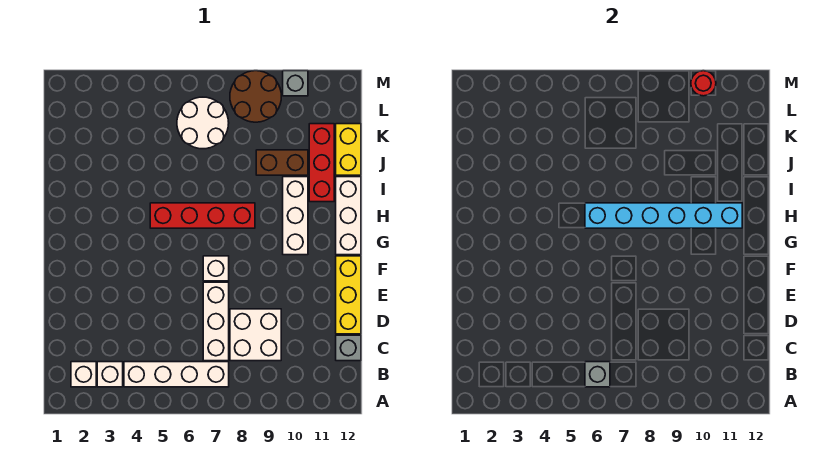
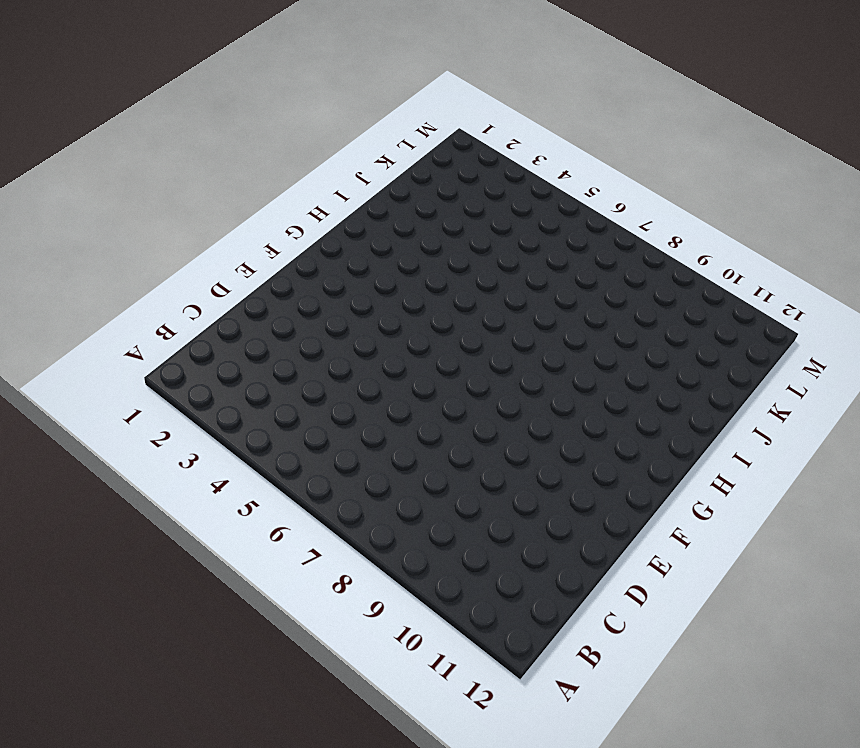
none -> white 1x1 brick [71,362,96,387]
none -> white 1x1 brick [97,362,123,387]
none -> white 1x4 brick [124,362,229,387]

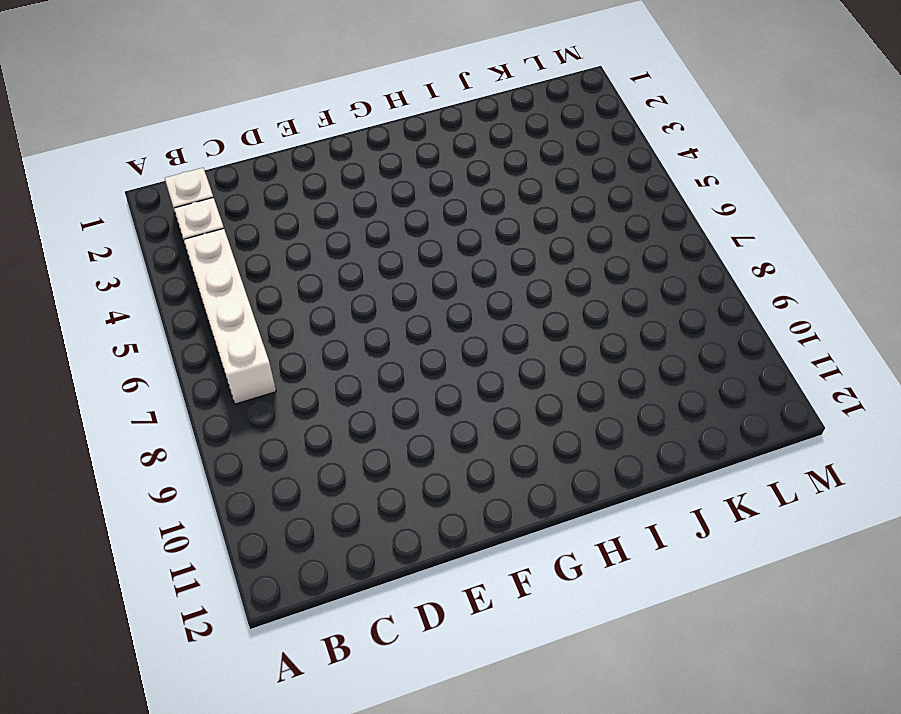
none -> white 1x3 brick [203,282,229,361]
none -> white 2x2 brick [230,309,281,361]
none -> grey 1x1 brick [336,335,361,361]

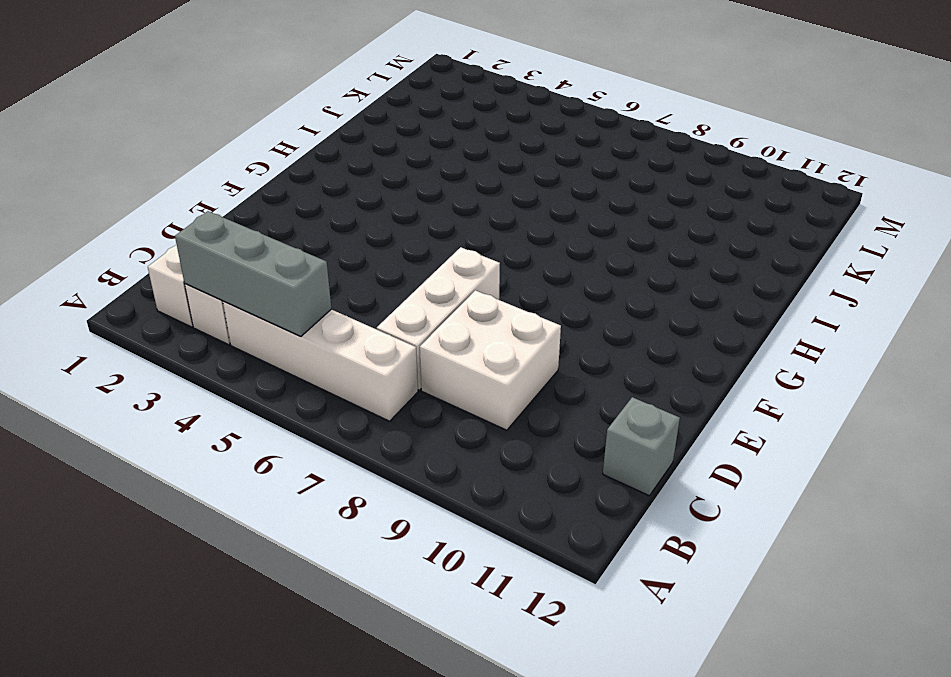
grey 1x3 brick [175,211,331,336] -> none
none -> yellow 1x3 brick [336,256,361,334]
none -> white 1x1 brick [203,256,229,281]
none -> white 1x3 brick [283,177,308,255]

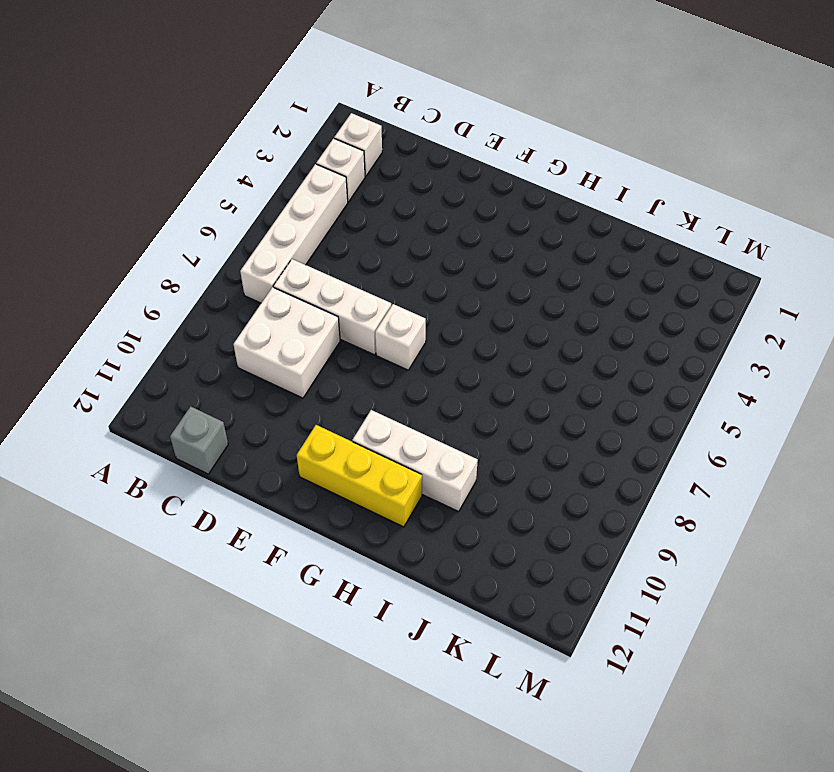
yellow 1x3 brick [297,425,422,527] -> yellow 1x3 brick moved to [336,256,361,334]
none -> white 1x3 brick [336,177,361,255]
none -> red 1x4 brick [150,203,255,228]
none -> red 1x3 brick [309,124,334,202]

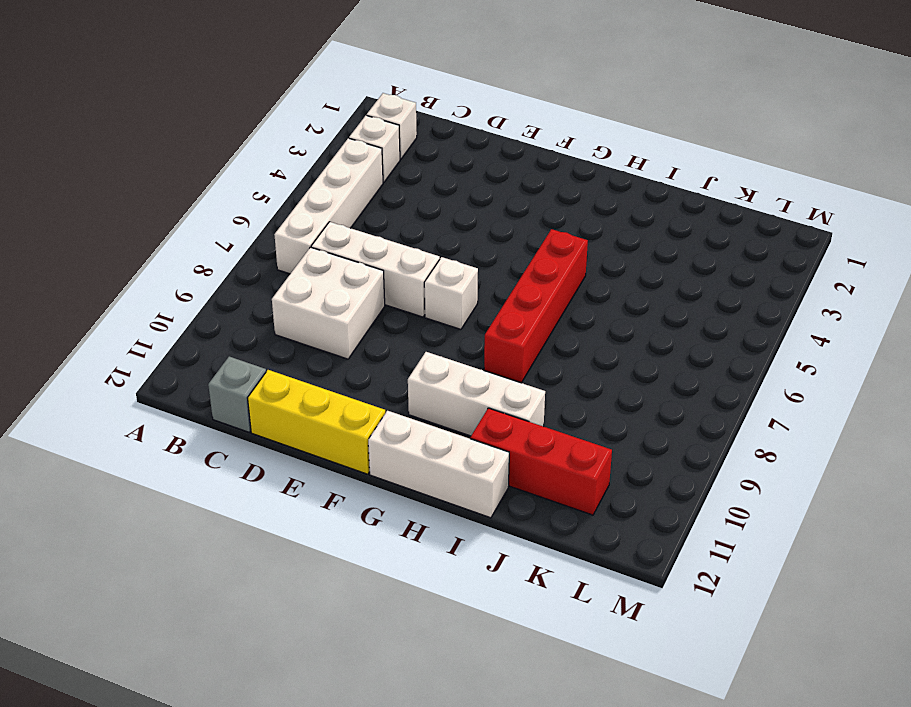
none -> brown 1x2 brick [256,150,308,175]
none -> yellow 1x2 brick [336,124,361,175]
none -> white 2x2 round brick [177,97,229,149]

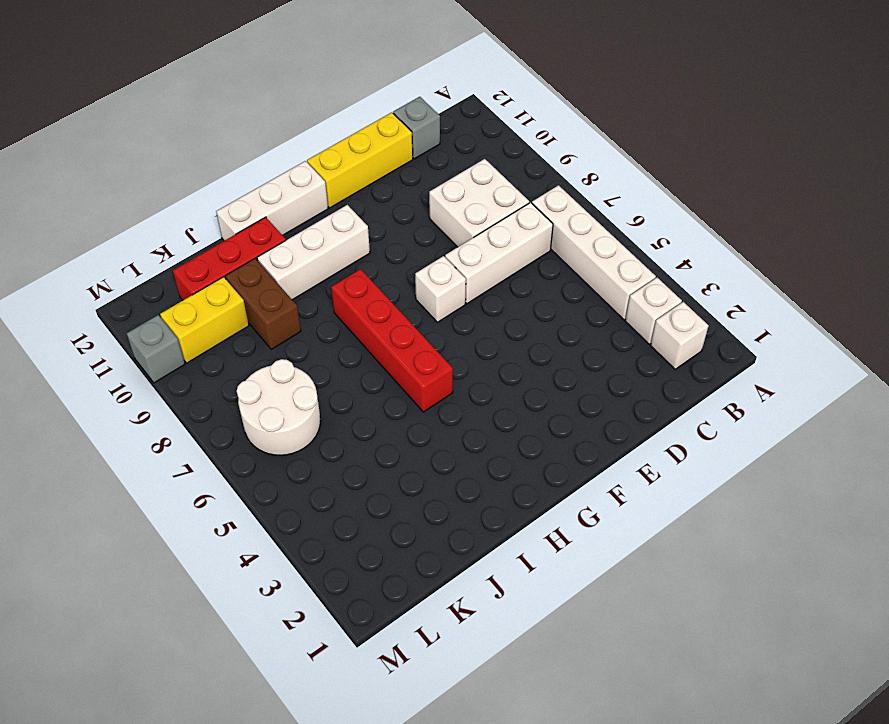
yellow 1x2 brick [160,277,249,363] -> yellow 1x2 brick moved to [336,124,361,175]
none -> brown 2x2 round brick [230,71,281,122]
none -> grey 1x1 brick [585,362,610,387]
none -> cyan 1x6 brick [585,203,742,228]

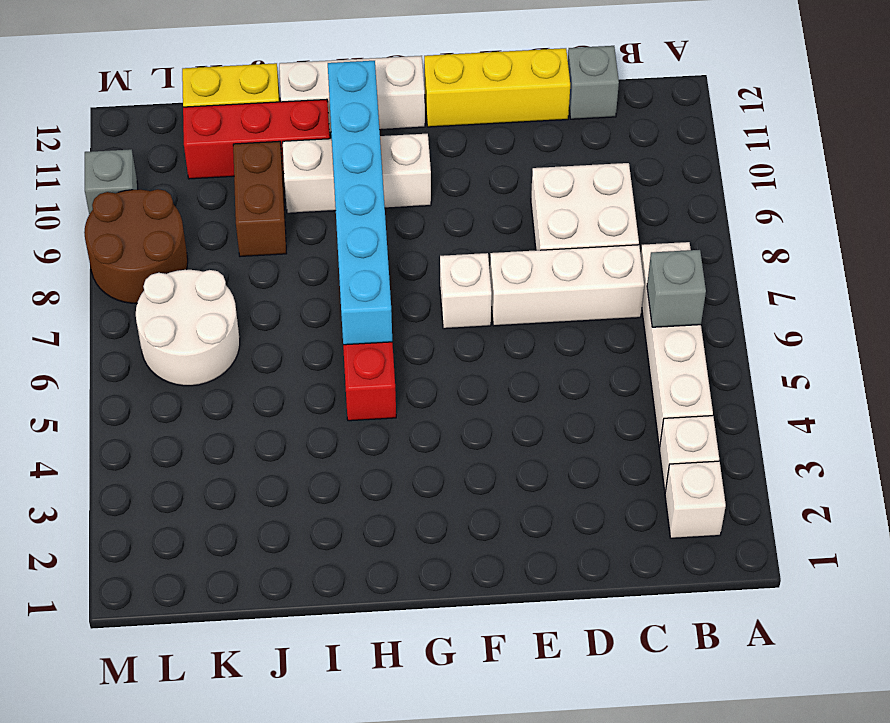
none -> red 1x1 round brick [691,71,716,96]

